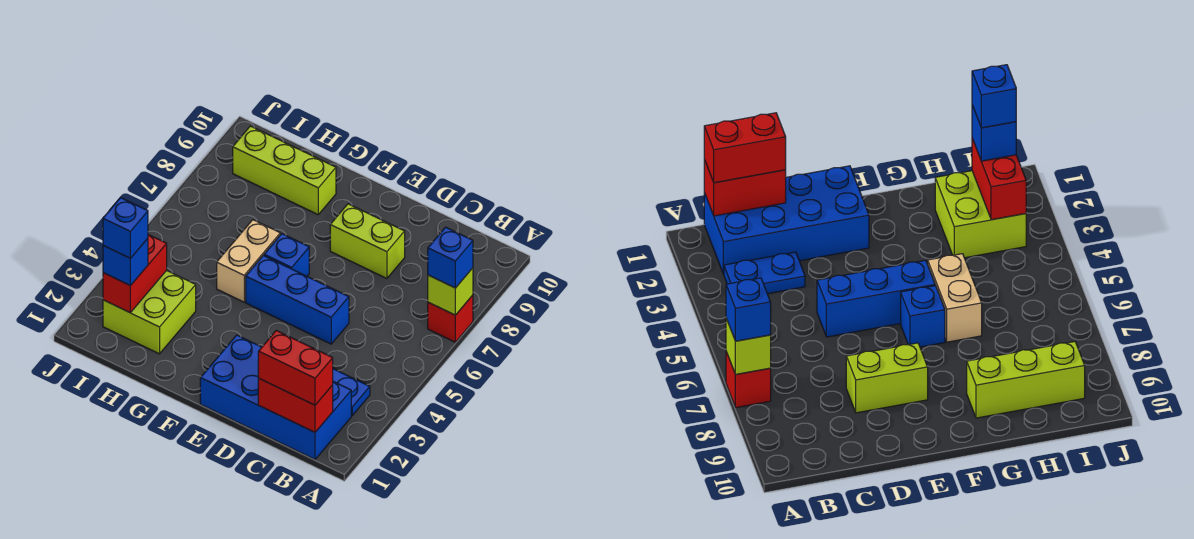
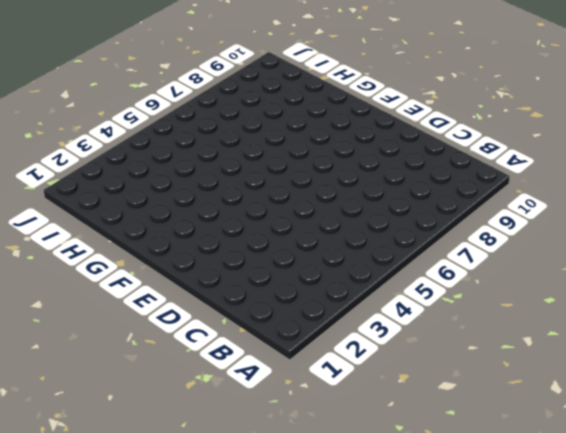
none -> red 1x1 brick [428,295,473,342]
none -> blue 2x4 brick [200,335,351,459]
none -> blue 1x2 plate [333,369,370,416]

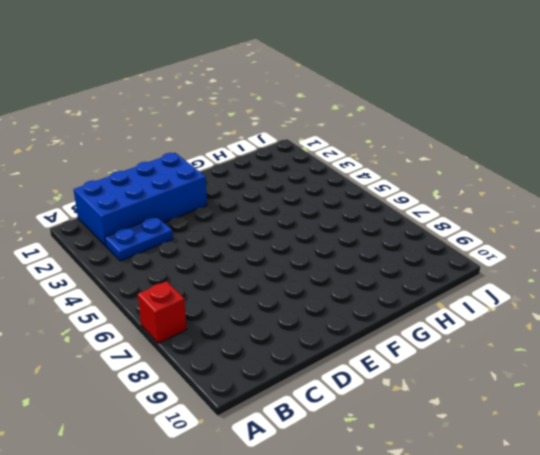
none -> blue 1x3 brick [246,255,349,344]
none -> lime 1x2 brick [330,204,405,278]
none -> blue 1x1 brick [264,234,309,276]

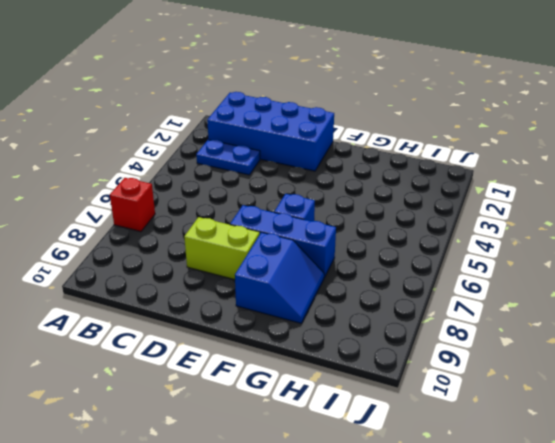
blue 1x3 brick [230,205,336,278] -> blue 1x3 brick moved to [246,255,349,344]
blue 2x2 slope [235,232,324,323] -> lime 1x3 brick [233,126,336,215]
none -> tan 1x2 brick [217,220,280,302]
none -> lime 2x2 brick [103,270,196,354]
none -> lime 1x1 brick [428,268,473,315]

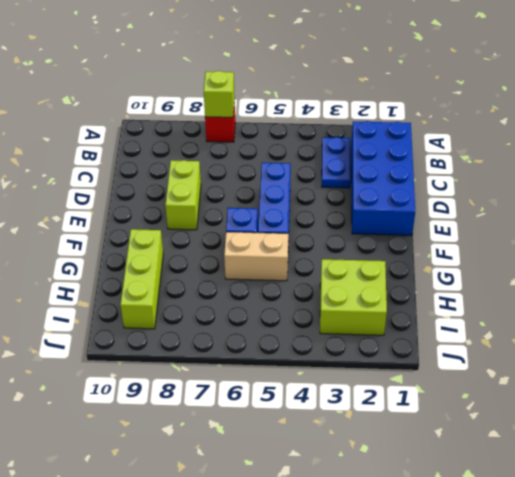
none -> red 1x2 brick [258,378,333,432]
none -> red 1x2 brick [103,235,167,313]
none -> blue 1x1 brick [428,227,473,288]

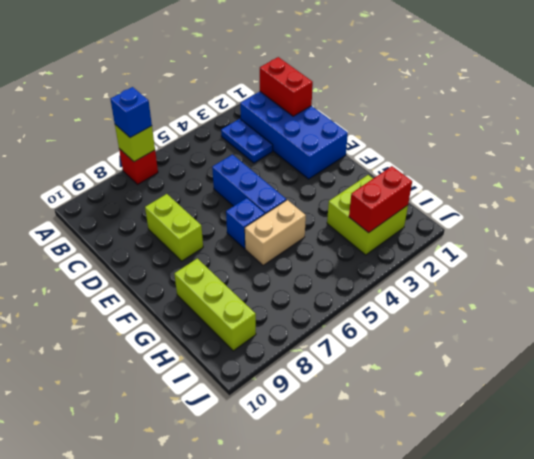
none -> red 1x2 brick [258,330,333,405]
none -> blue 1x1 brick [103,238,148,286]
none -> blue 1x1 brick [103,198,148,258]

